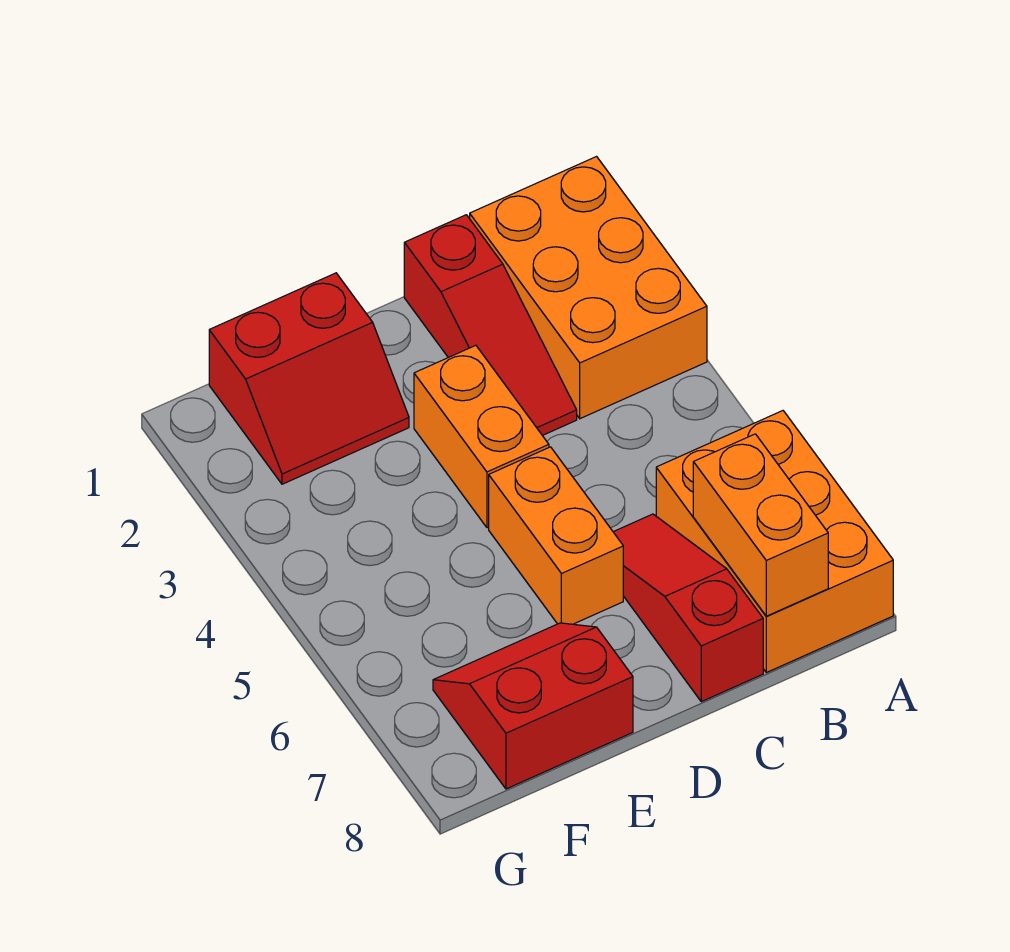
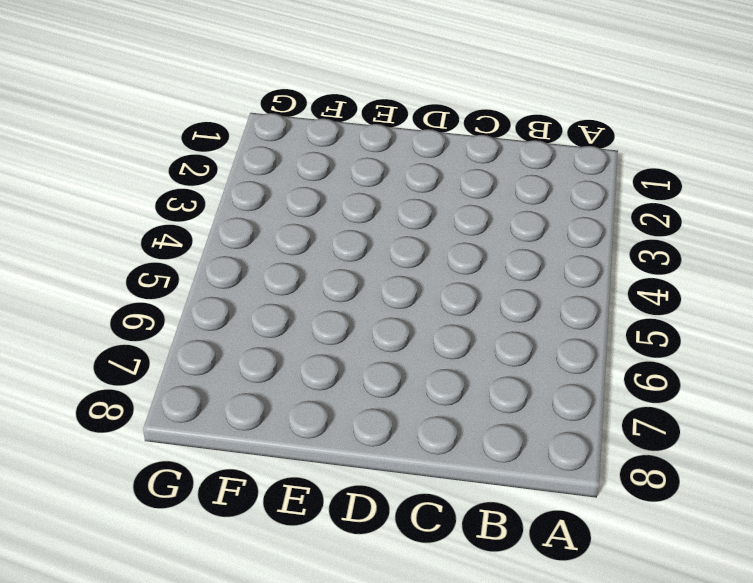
none -> orange 2x3 brick [470,157,707,419]
none -> orange 2x3 brick [656,411,893,673]

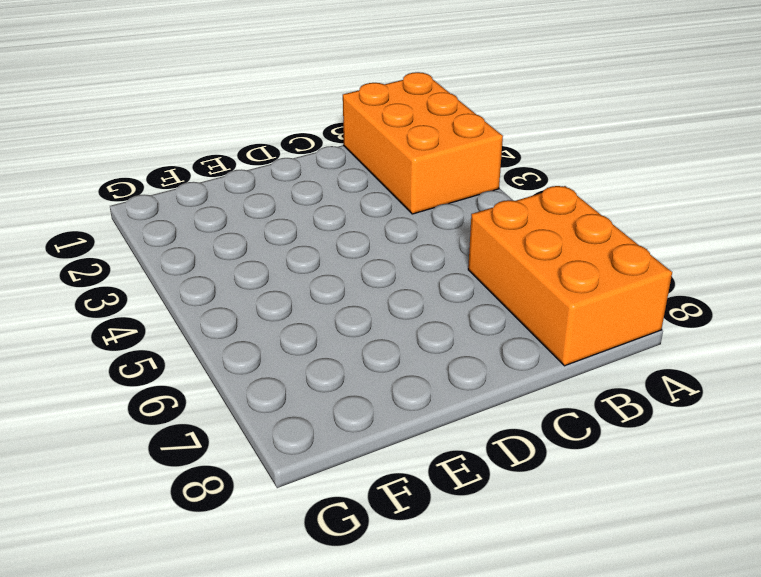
none -> red 1x3 slope [404,215,577,436]
none -> red 1x3 slope [614,514,763,702]

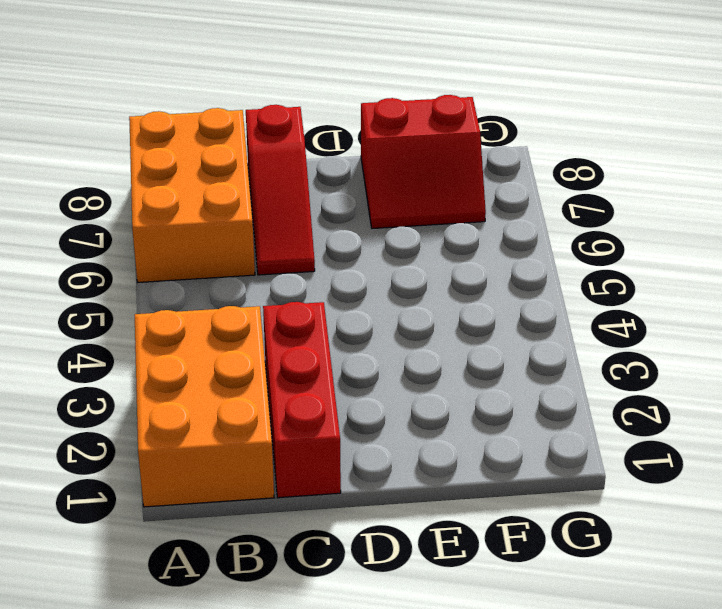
red 1x3 brick [263,302,341,498] -> red 1x3 slope [404,215,577,436]
none -> orange 1x2 brick [414,345,549,528]
none -> orange 1x2 brick [489,447,623,624]

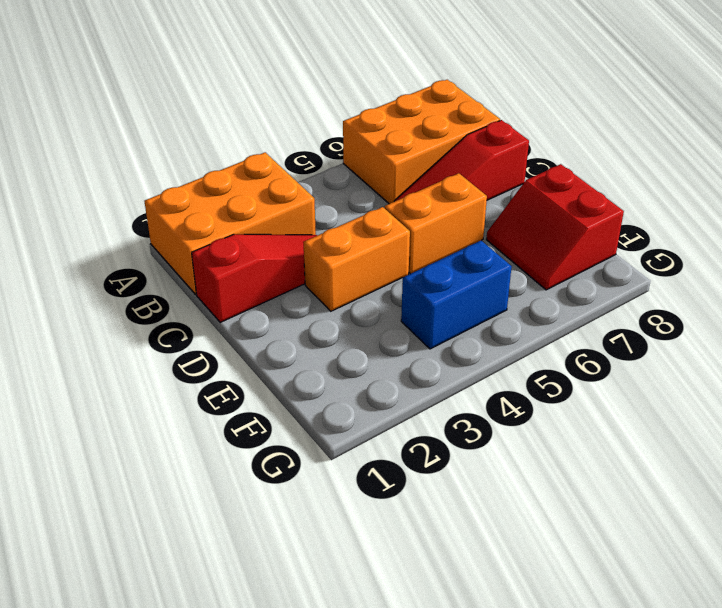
blue 1x2 brick [401,241,512,349] -> none
none -> red 2x2 slope [209,273,409,484]
none -> orange 1x2 brick [693,434,828,616]

